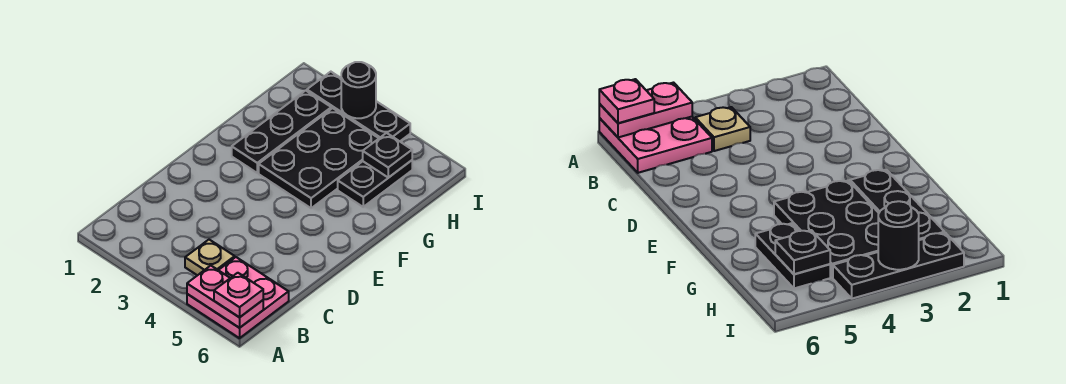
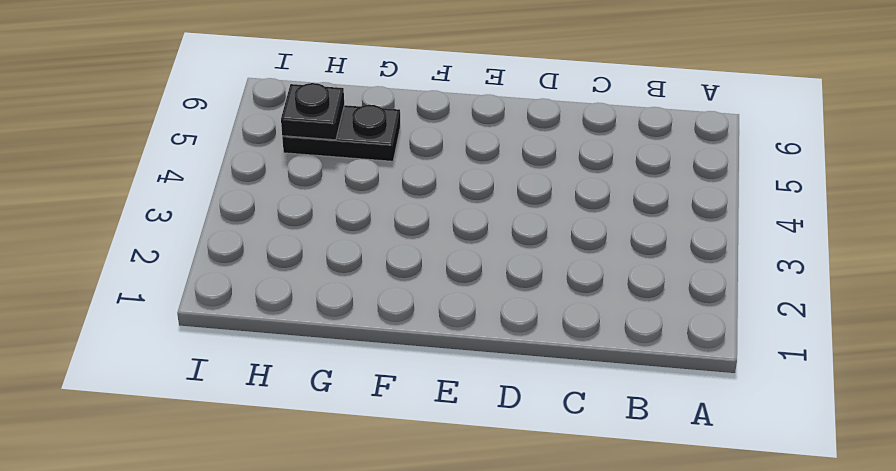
none -> pink 2x2 plate [187,257,289,338]
none -> tan 1x1 plate [185,240,235,275]

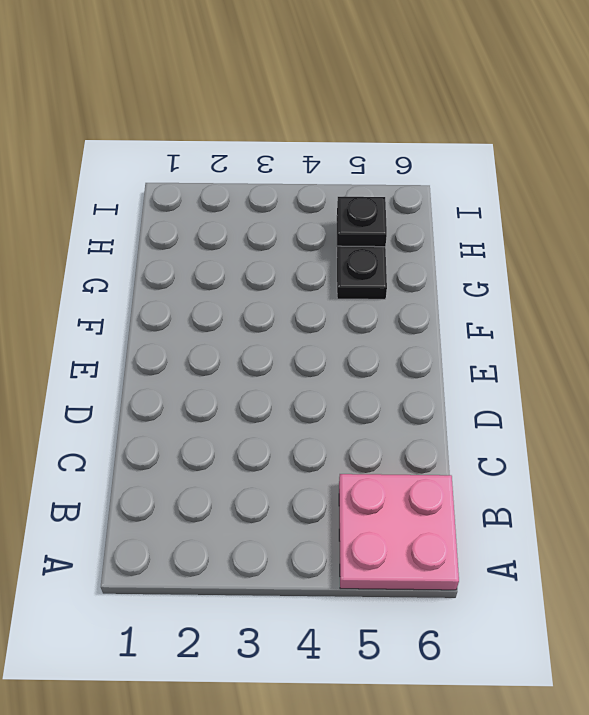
none -> tan 1x1 plate [185,240,235,275]
none -> black 1x3 plate [232,91,331,173]

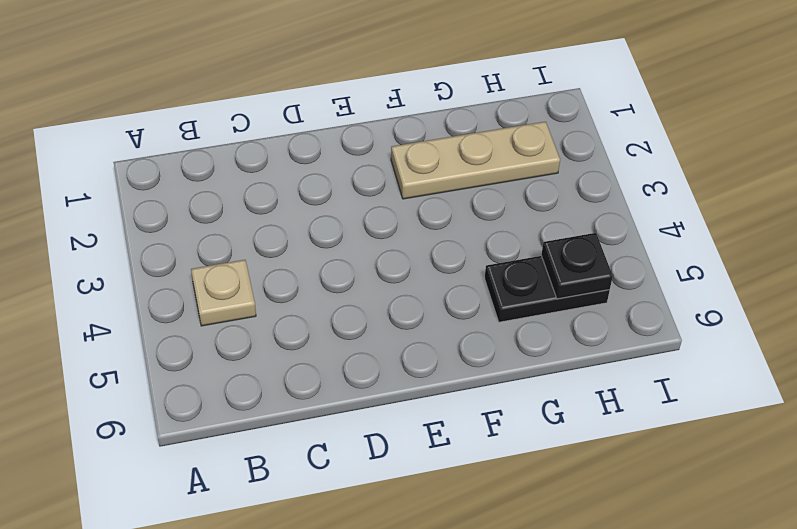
tan 1x3 plate [391,122,560,199] -> black 1x3 plate [232,91,331,173]
none -> pink 2x2 plate [187,257,289,338]
none -> black 2x3 plate [259,108,379,208]

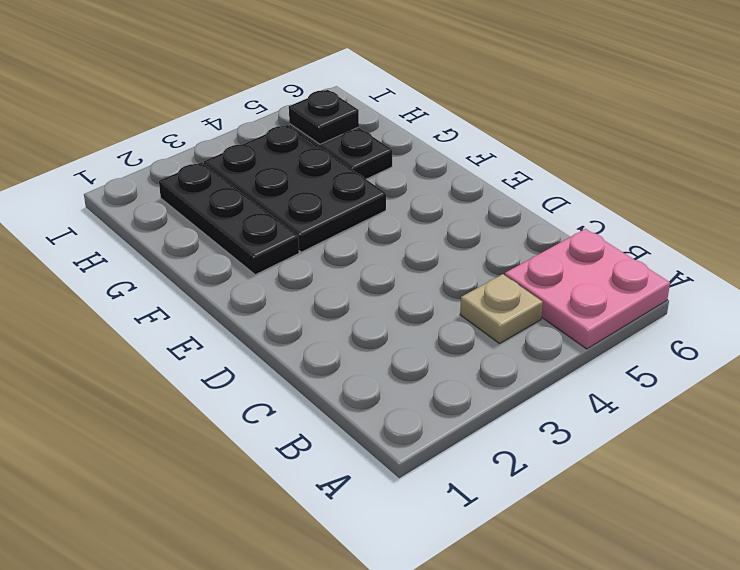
none -> black 1x3 plate [307,72,410,141]
none -> pink 1x2 plate [187,266,263,328]

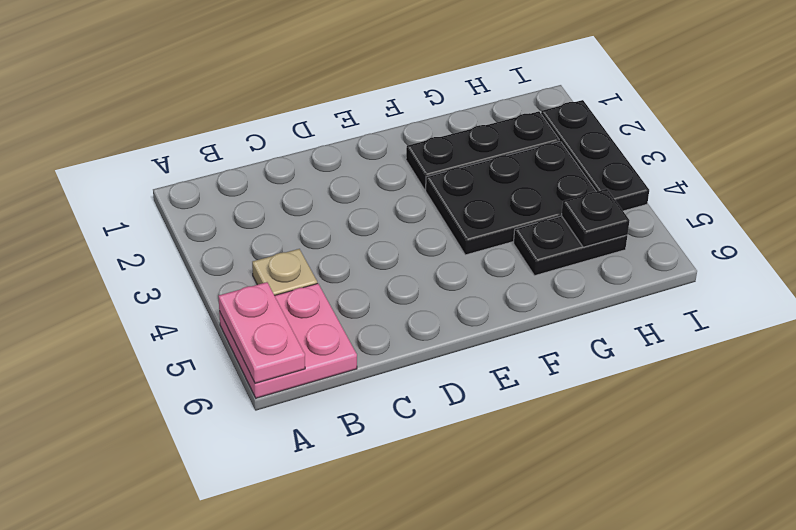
none -> black 1x1 round brick [341,62,376,118]
none -> pink 1x1 plate [214,273,263,317]

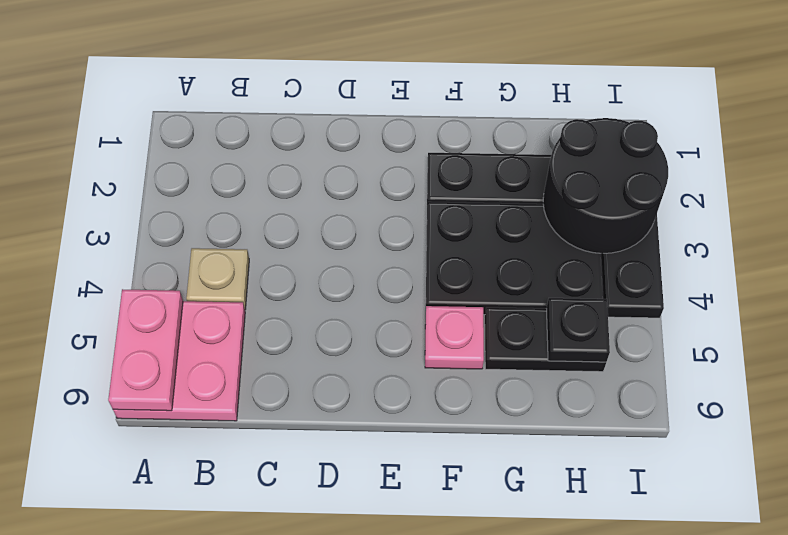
pink 1x1 plate [425,306,484,369] -> pink 1x1 plate moved to [214,273,263,317]
black 2x2 round brick [543,118,668,253] -> black 1x1 round brick [341,62,376,118]

